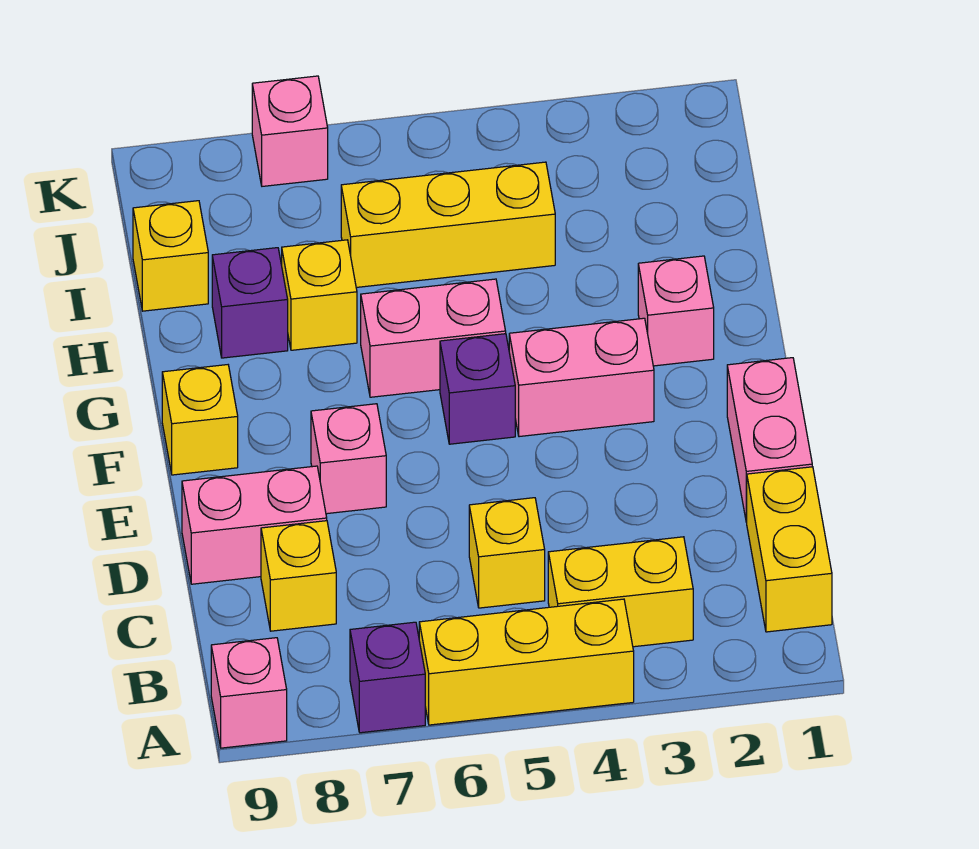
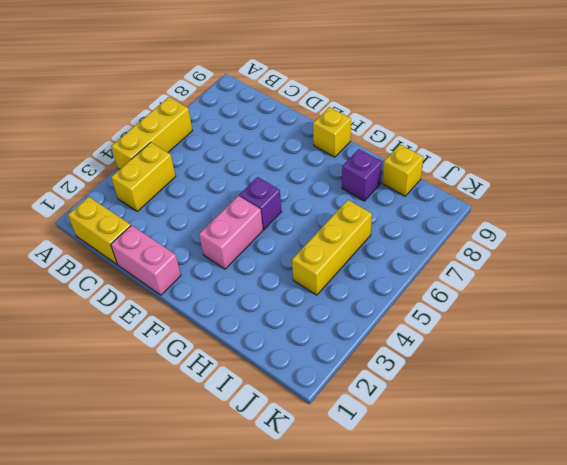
none -> purple 1x1 brick [350,622,425,733]
none -> pink 1x1 brick [211,638,287,748]
none -> yellow 1x1 brick [469,498,545,608]

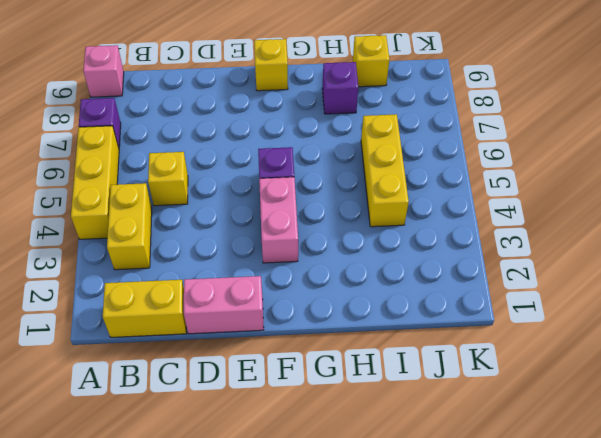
none -> yellow 1x1 brick [261,521,336,631]
none -> pink 1x2 brick [182,466,327,584]
none -> pink 1x1 brick [311,404,386,514]

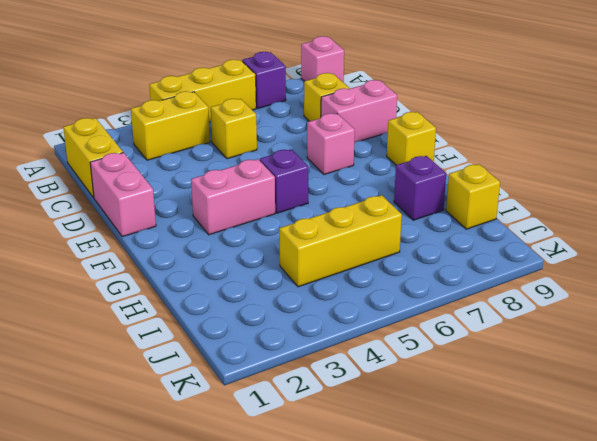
none -> pink 1x1 brick [638,256,714,366]
none -> pink 1x2 brick [361,279,506,397]
none -> yellow 1x1 brick [282,240,357,350]

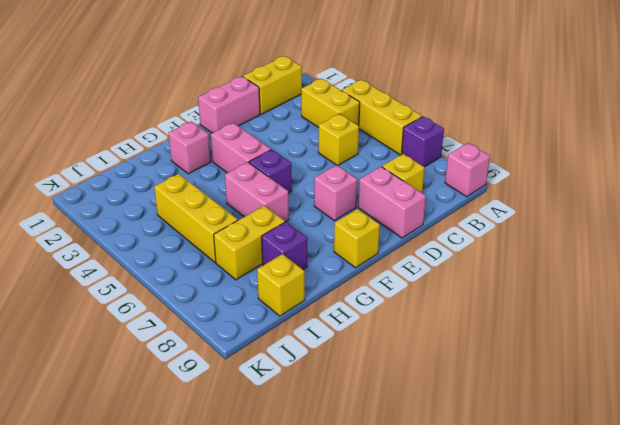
yellow 1x2 brick [214,206,285,280] -> yellow 1x1 brick [282,240,357,350]
none -> pink 1x1 brick [252,76,328,186]

